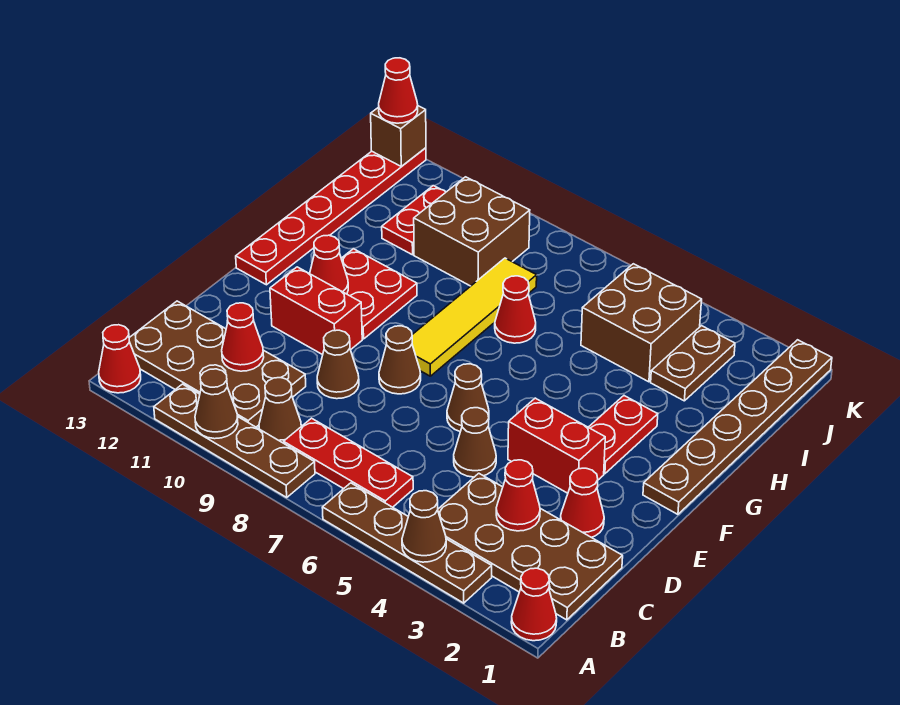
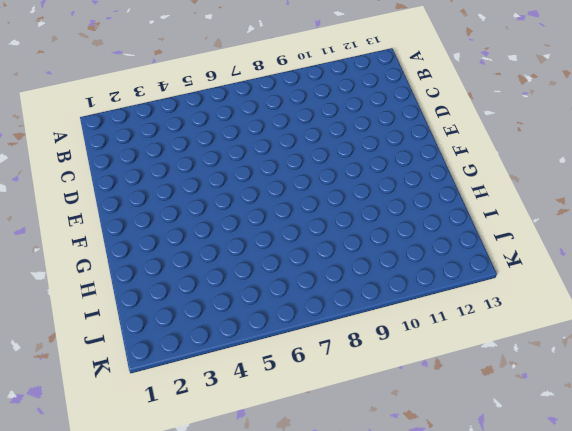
none -> red 1x1 cone [511,568,557,641]
none -> brown 1x4 plate [322,483,492,603]
none -> brown 1x4 plate [154,384,315,497]
none -> red 1x1 cone [99,325,141,393]

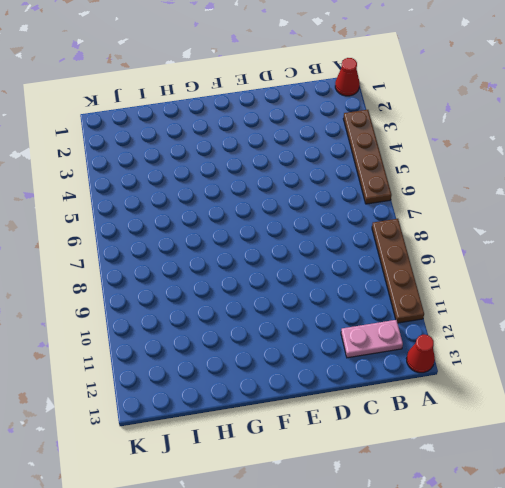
pink 1x2 plate [341,320,403,358] -> brown 2x4 plate [129,301,306,427]
none -> brown 2x4 plate [438,473,623,620]
none -> red 1x3 plate [284,418,413,507]
none -> brown 1x1 cone [259,378,301,443]
none -> red 1x1 cone [560,468,604,537]

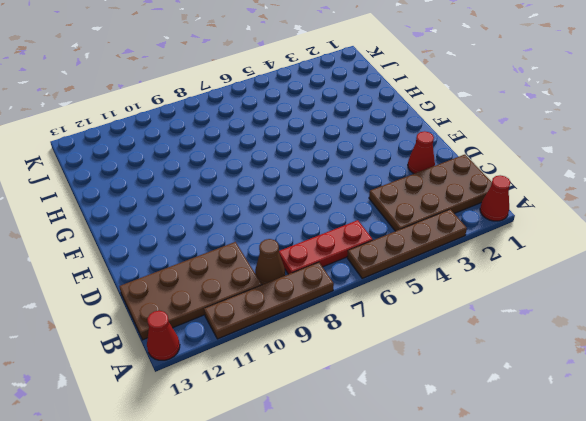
none -> brown 1x1 cone [454,408,496,477]
none -> brown 1x1 cone [317,330,359,399]
none -> red 1x2 brick [508,398,605,493]
none -> brown 1x1 cone [447,364,489,432]

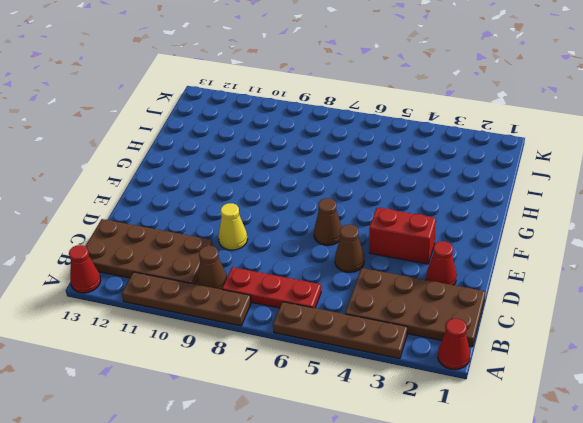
yellow 1x1 cone [218,203,247,250] -> brown 1x1 cone [317,330,359,399]
none -> brown 1x1 cone [379,326,421,394]
none -> red 1x2 brick [270,267,362,355]
none -> brown 1x6 plate [643,340,832,514]
none -> red 1x2 plate [588,396,658,474]

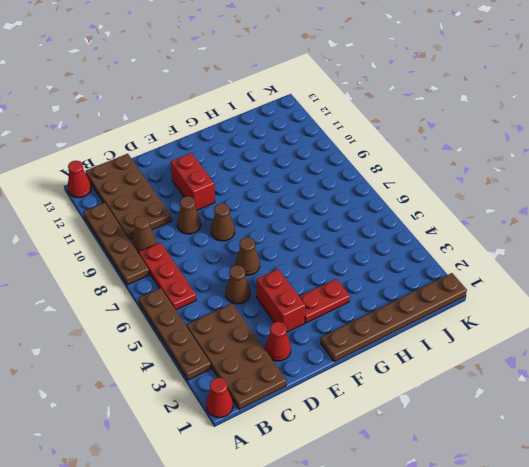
none -> yellow 1x4 tile [412,258,537,376]
none -> red 2x2 plate [341,249,417,339]
none -> red 1x6 plate [236,148,426,285]
none -> red 1x1 cone [495,276,536,343]

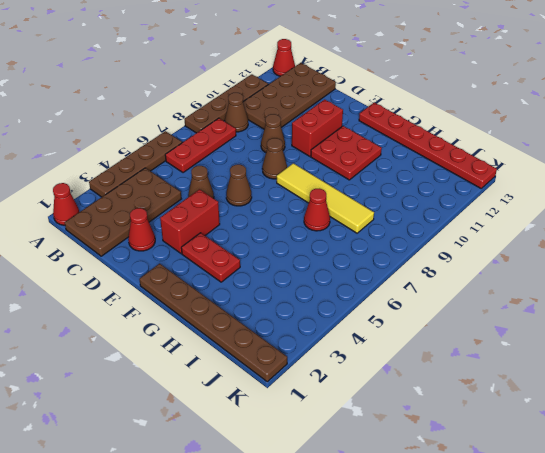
none -> brown 1x2 plate [651,326,735,401]
none -> brown 2x2 brick [581,264,702,382]
none -> brown 2x2 brick [414,177,530,286]
none -> red 1x2 plate [382,186,446,255]

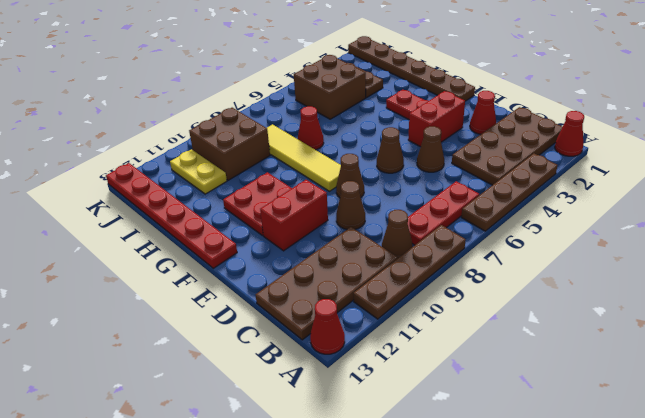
yellow 1x2 plate [170,149,227,194] -> red 1x2 plate [382,186,446,255]
none -> brown 1x1 cone [402,491,446,562]
none -> brown 1x1 cone [195,369,238,439]
none -> red 1x1 cone [496,460,540,531]
none -> red 1x1 cone [222,303,264,371]

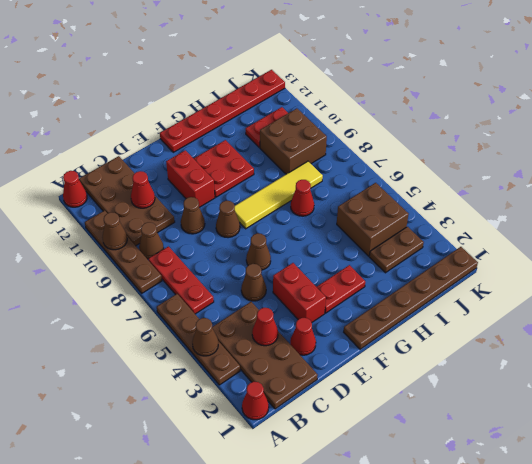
none -> red 1x1 cone [310,235,348,294]
none -> brown 1x1 brick [371,106,426,167]
none -> red 1x1 cone [379,58,418,123]

